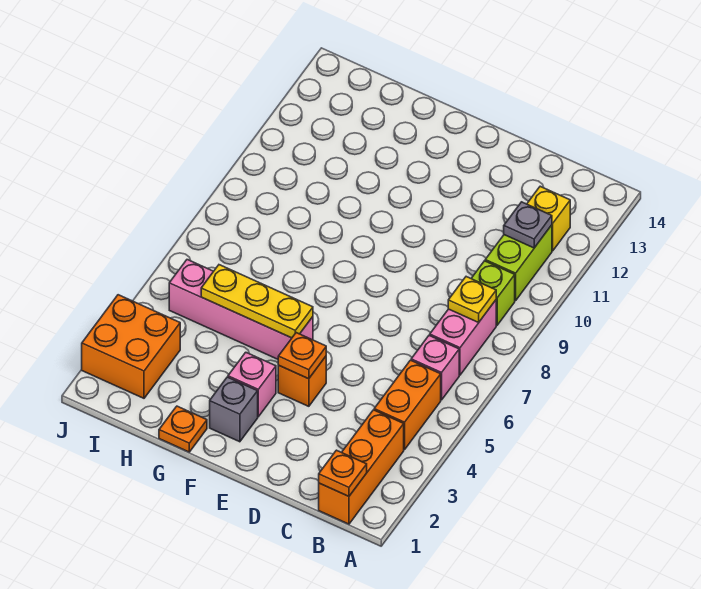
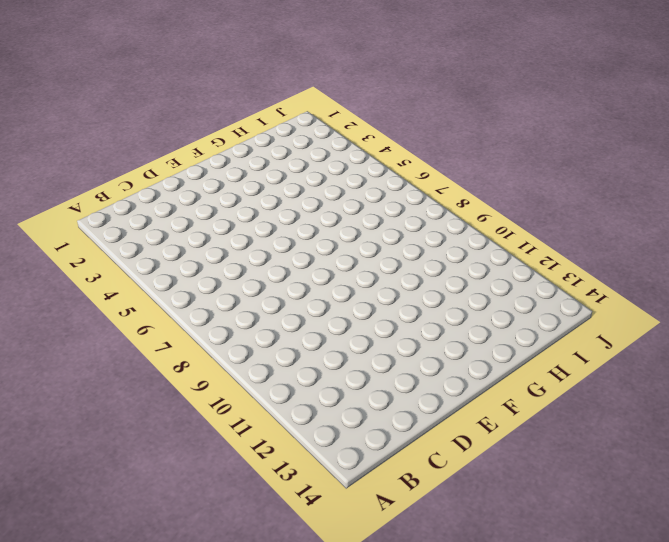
none -> orange 1x3 brick [319,410,404,524]
none -> orange 1x2 brick [374,360,441,450]
none -> pink 1x1 brick [411,335,459,400]

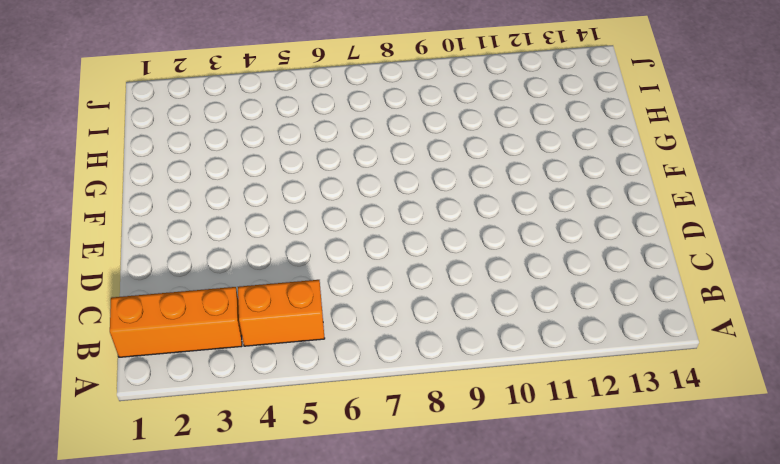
none -> pink 1x1 brick [411,335,459,400]
none -> pink 1x2 brick [430,300,496,375]
none -> lime 1x1 brick [471,261,515,325]

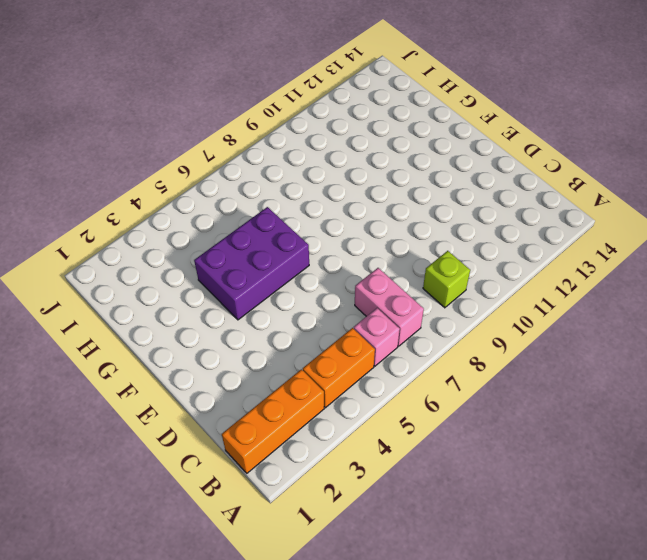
pink 1x2 brick [355,268,424,346] -> pink 1x2 brick turned to [430,300,496,375]
purple 2x3 brick [194,207,309,320] -> pink 1x4 brick [169,260,313,359]
none -> lime 1x2 brick [485,225,552,301]
none -> yellow 1x1 brick [527,186,570,251]
none -> orange 1x1 brick [278,357,326,406]

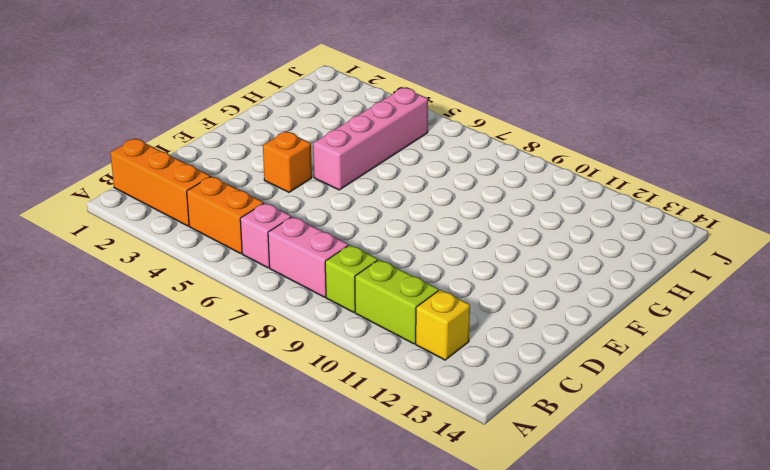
none -> grey 1x1 brick [210,377,258,442]
none -> pink 1x1 brick [228,352,276,417]
none -> orange 1x1 plate [159,406,207,452]

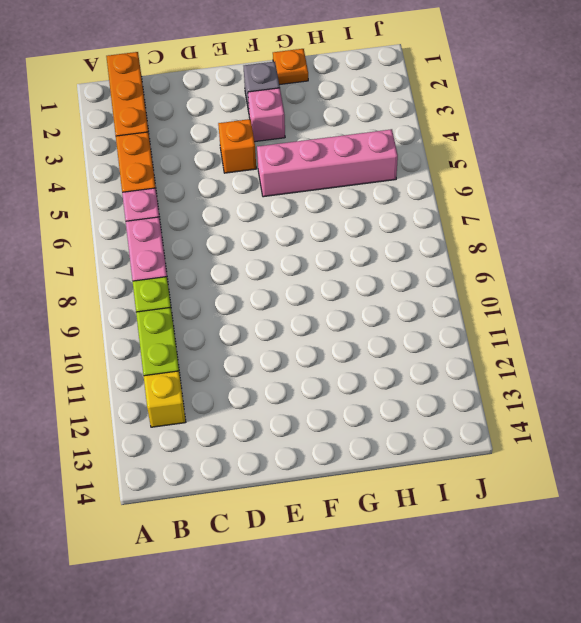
none -> orange 2x2 brick [82,295,180,398]
none -> orange 1x1 plate [319,450,367,496]
none -> yellow 1x1 plate [448,277,496,322]

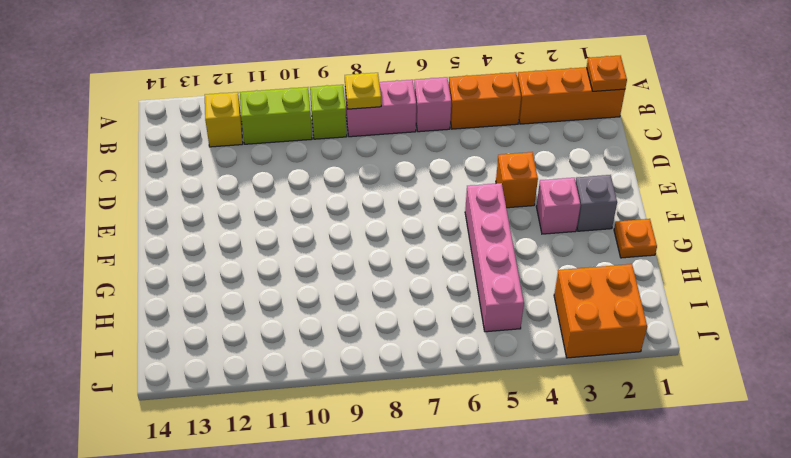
none -> grey 1x1 plate [504,202,552,248]
none -> orange 1x1 plate [278,333,326,379]
none -> yellow 1x3 plate [201,265,313,338]

